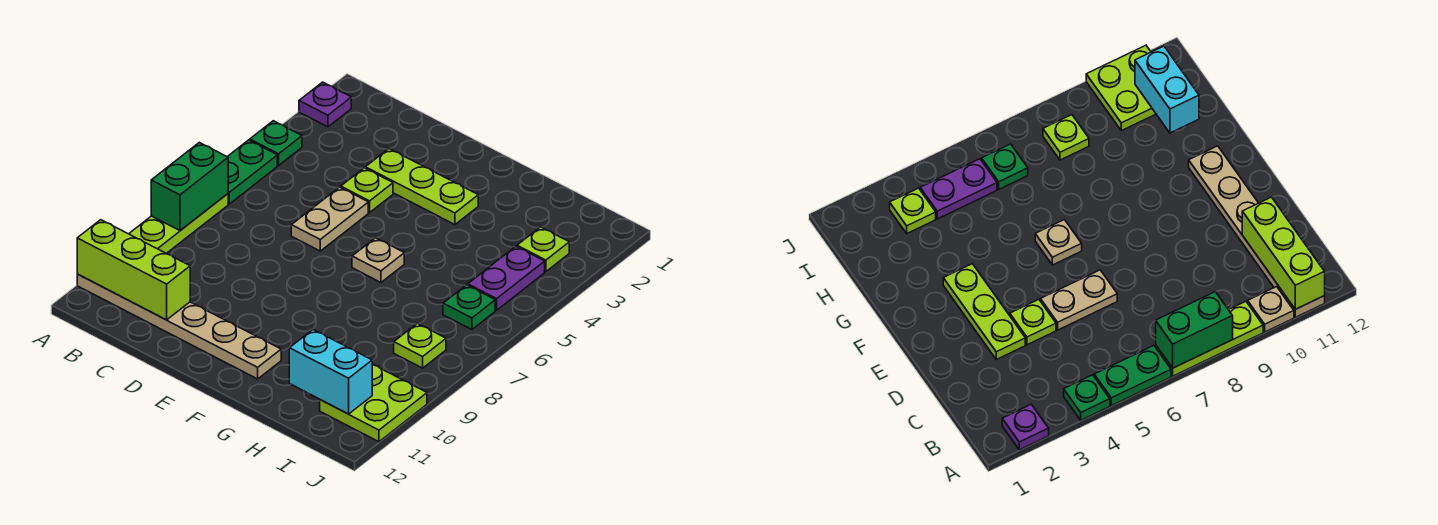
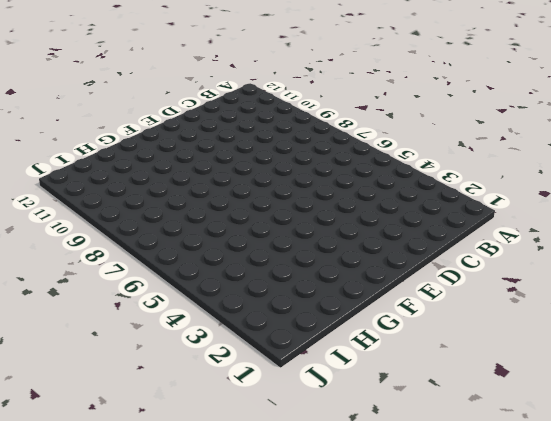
none -> purple 1x1 plate [299,82,351,127]
none -> green 1x1 plate [250,121,302,165]
none -> green 1x2 plate [227,140,277,204]

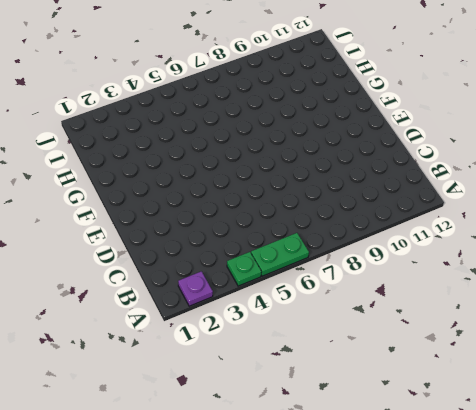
none -> lime 1x3 plate [129,194,228,253]
none -> tan 1x1 plate [1248,287,1294,332]
none -> tan 1x6 plate [77,274,281,379]

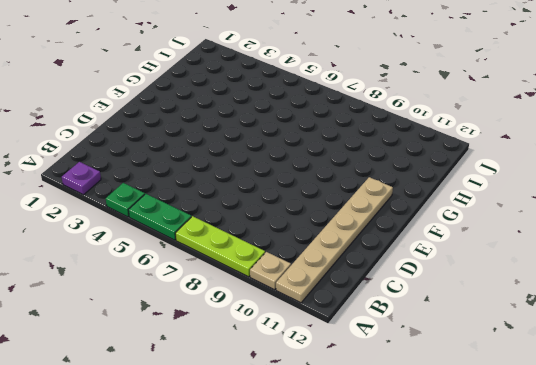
none -> lime 1x3 plate [365,149,478,225]
none -> lime 1x1 plate [341,168,393,212]
none -> tan 1x2 plate [291,187,368,251]

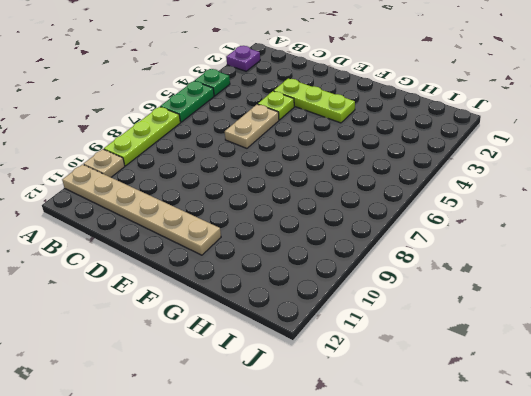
none -> tan 1x1 plate [352,238,404,282]
none -> lime 1x1 plate [517,227,569,272]
none -> purple 1x2 plate [468,246,545,310]

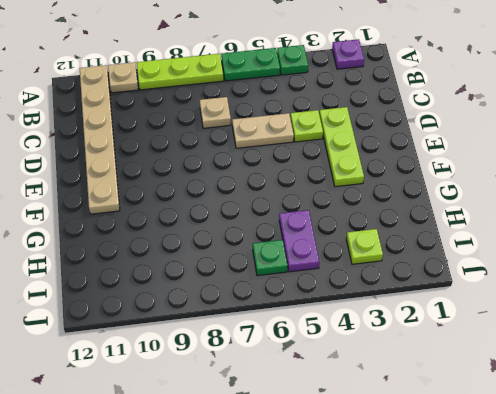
tan 1x1 plate [200,97,231,128] -> tan 1x1 plate moved to [352,238,404,282]
purple 1x2 plate [279,210,319,272] -> purple 1x2 plate turned to [468,246,545,310]
none -> lime 1x1 plate [394,323,446,368]
none -> lime 2x2 plate [320,364,427,442]
none -> green 1x2 brick [151,142,228,231]

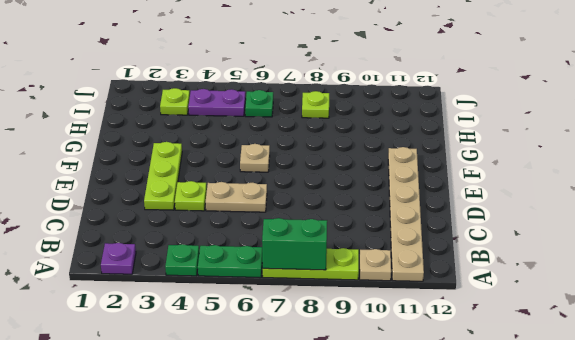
none -> lime 2x2 plate [320,364,427,442]
none -> lime 1x3 brick [77,220,190,320]
none -> cyan 1x2 brick [289,330,372,414]

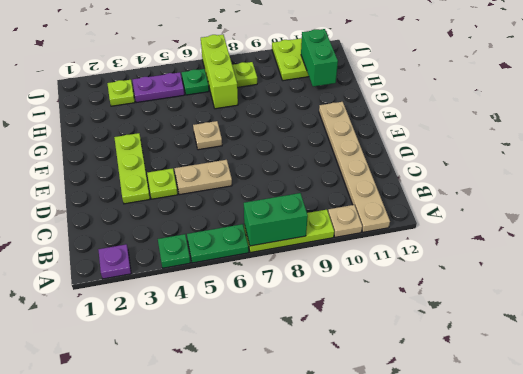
lime 1x3 brick [201,35,238,109] -> lime 1x3 brick moved to [77,220,190,320]
green 1x2 brick [301,29,338,87] -> cyan 1x2 brick [289,330,372,414]

